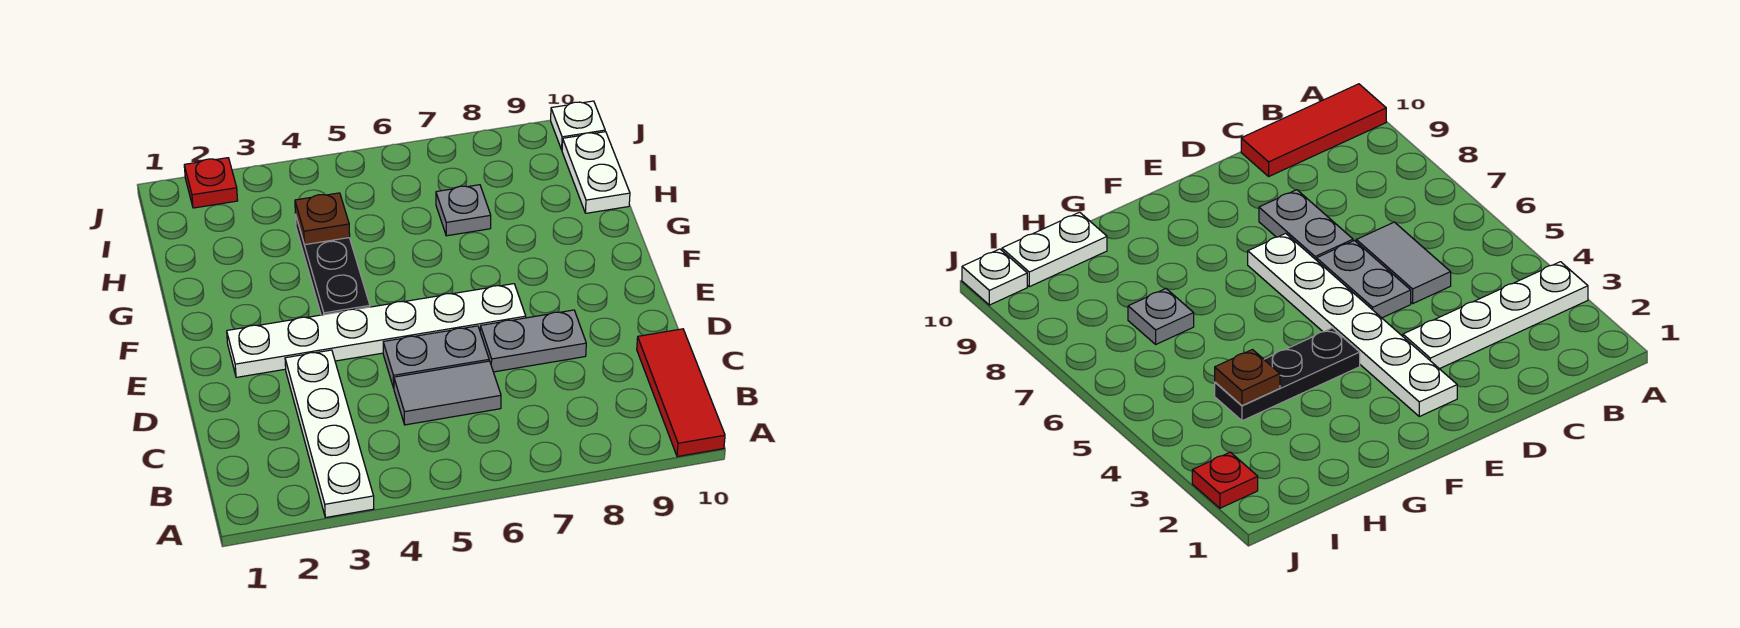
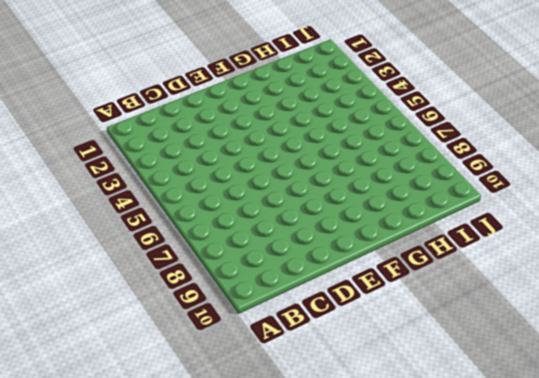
none -> white 1x4 plate [285,350,374,518]
none -> red 1x3 tile [637,329,725,457]
none -> grey 1x2 tile [394,361,501,425]

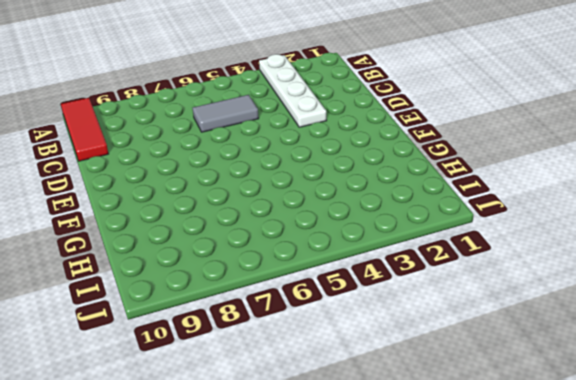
none -> grey 1x2 plate [383,326,489,388]
none -> grey 1x2 plate [480,310,586,372]
none -> white 1x6 plate [227,284,526,377]

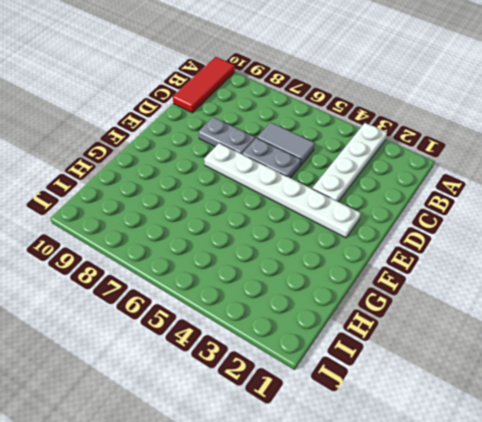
none -> black 1x3 plate [295,214,370,315]
none -> grey 1x1 plate [436,185,491,236]
none -> white 1x2 plate [562,132,630,213]

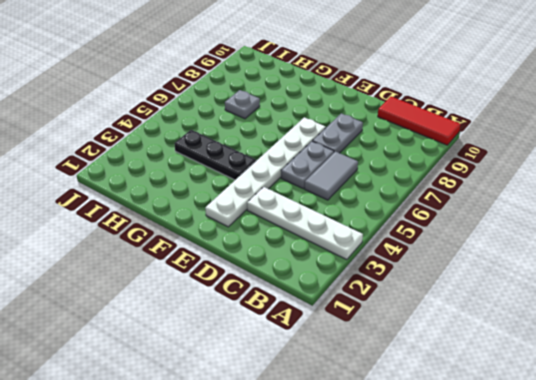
none -> white 1x2 plate [562,132,630,213]
none -> red 1x1 plate [184,158,238,208]
none -> white 1x1 plate [551,101,605,150]

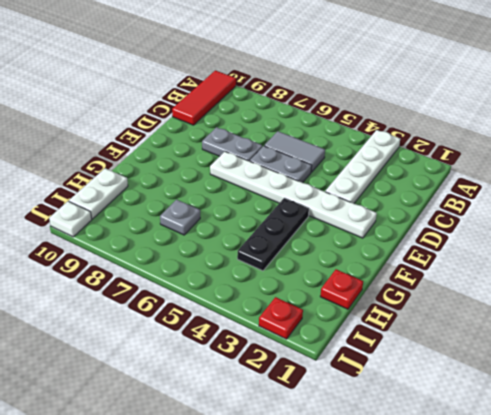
red 1x1 plate [320,269,363,309] -> none
none -> brown 1x1 plate [295,193,350,245]

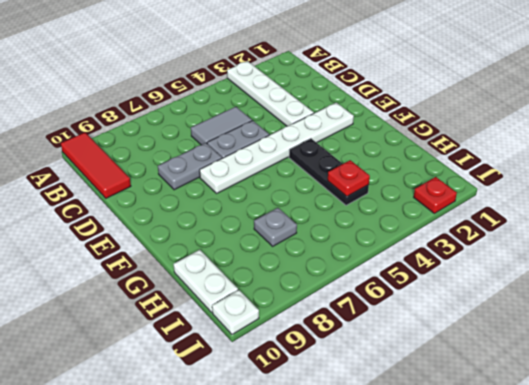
red 1x1 plate [328,160,370,196] -> brown 1x1 plate [295,193,350,245]

